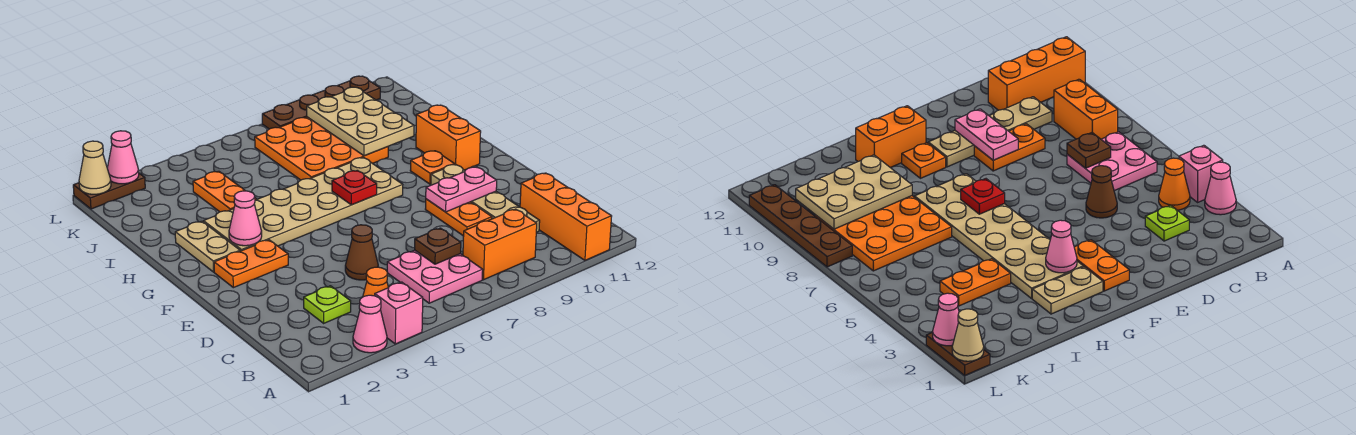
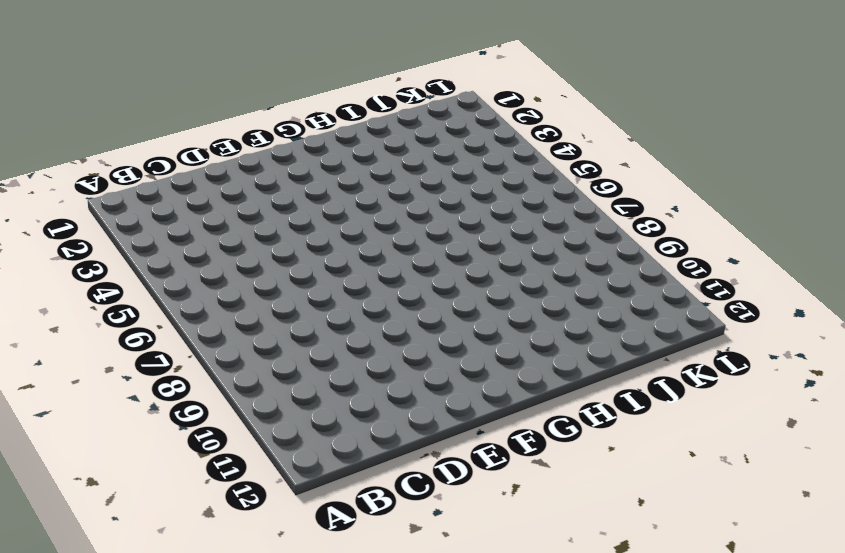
none -> pink 1x1 cone [353,295,387,353]
none -> pink 1x1 brick [375,282,423,344]
none -> orange 1x3 brick [520,173,612,260]

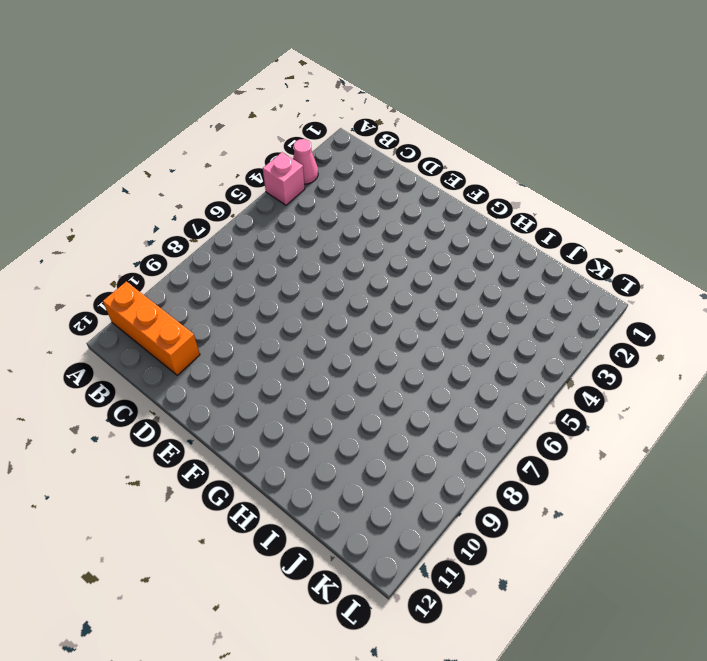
none -> orange 1x1 cone [363,267,388,297]
none -> pink 2x2 plate [387,250,483,303]
none -> orange 1x2 brick [463,209,537,280]

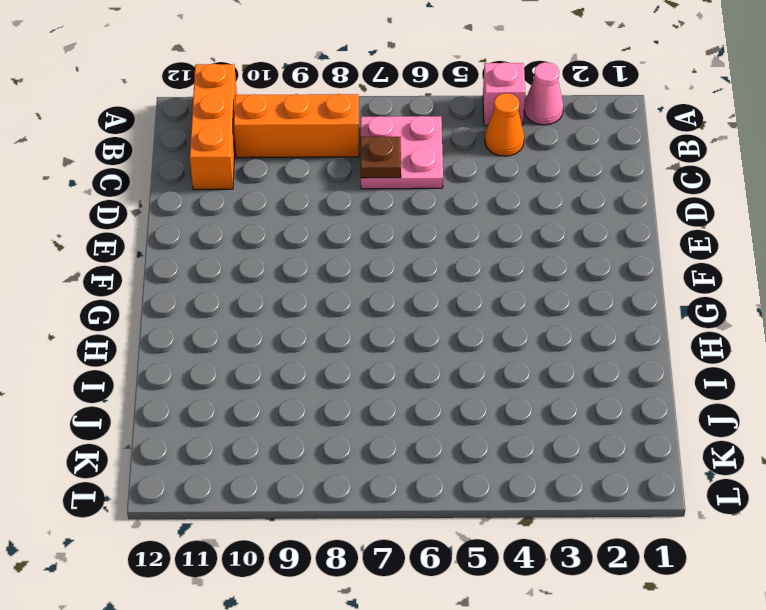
orange 1x3 brick [234,94,359,157] -> orange 1x2 brick [463,209,537,280]
none -> lime 1x1 plate [304,286,351,323]
none -> tan 1x4 plate [431,164,540,232]
none -> brown 1x1 cone [345,225,378,280]

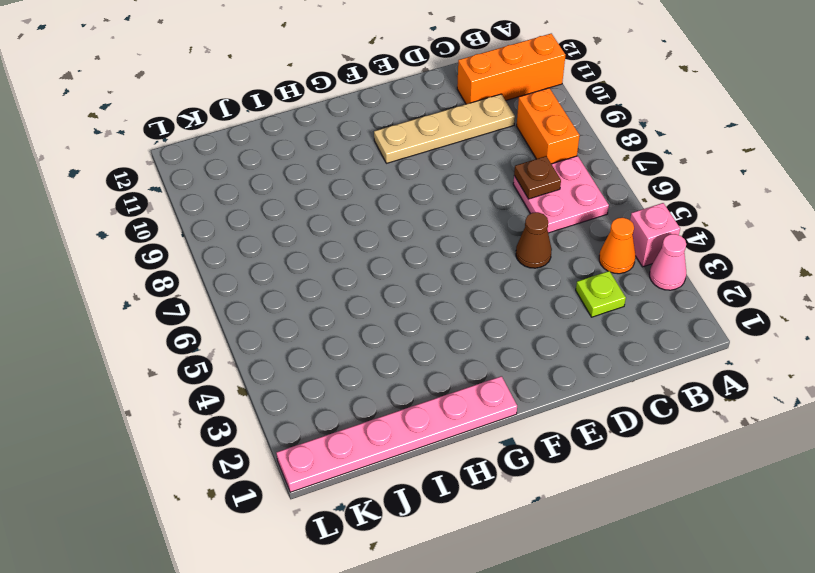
pink 1x6 plate [276,376,517,492] -> brown 1x2 plate [73,173,145,209]
none -> orange 1x2 plate [425,199,492,236]
none -> orange 1x2 plate [214,240,288,288]
none -> tan 1x2 plate [175,221,240,272]

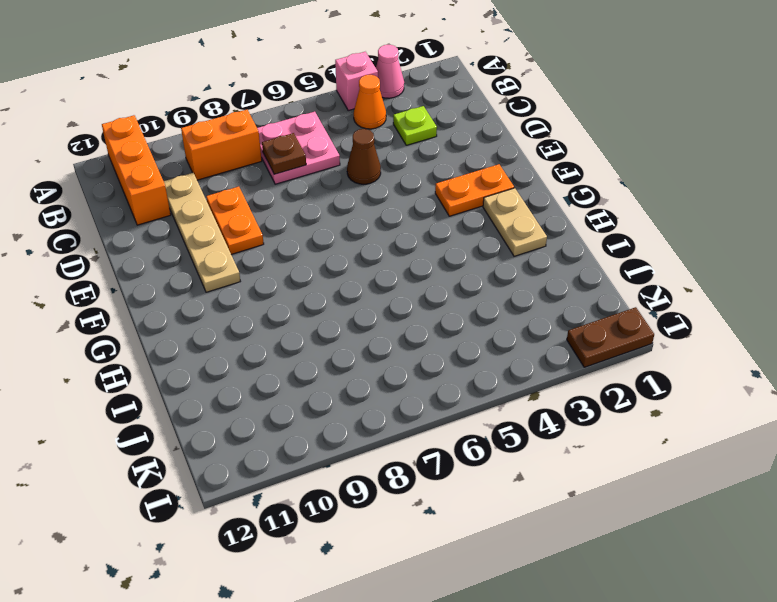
none -> tan 2x6 plate [203,158,403,251]
none -> orange 1x1 plate [410,151,454,184]
none -> orange 1x2 brick [416,105,481,170]

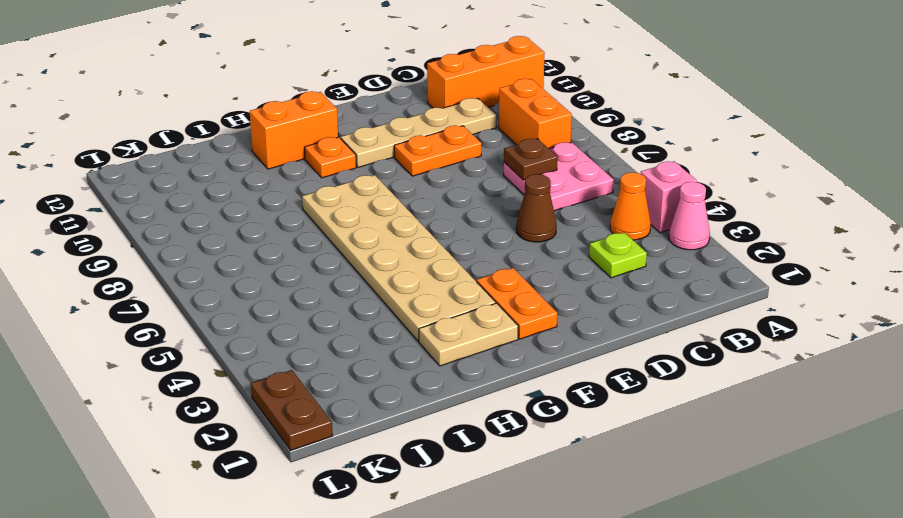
none -> orange 1x2 plate [193,171,256,212]
none -> orange 3x3 plate [255,117,388,180]
none -> brown 1x4 plate [262,76,380,129]

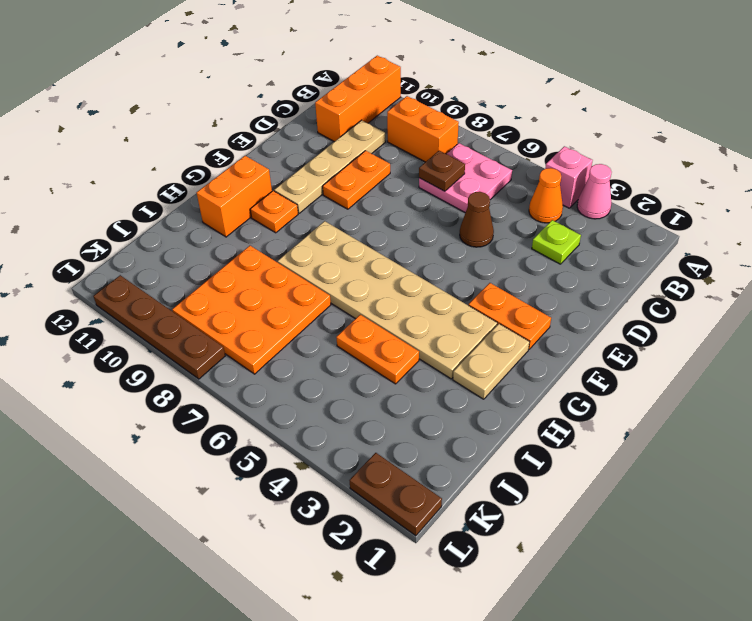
orange 1x2 plate [336,315,419,384] -> orange 1x2 plate turned to [193,171,256,212]
none -> pink 1x2 plate [426,167,497,212]
none -> pink 1x1 cone [229,191,262,246]
none -> red 1x1 plate [332,170,377,205]

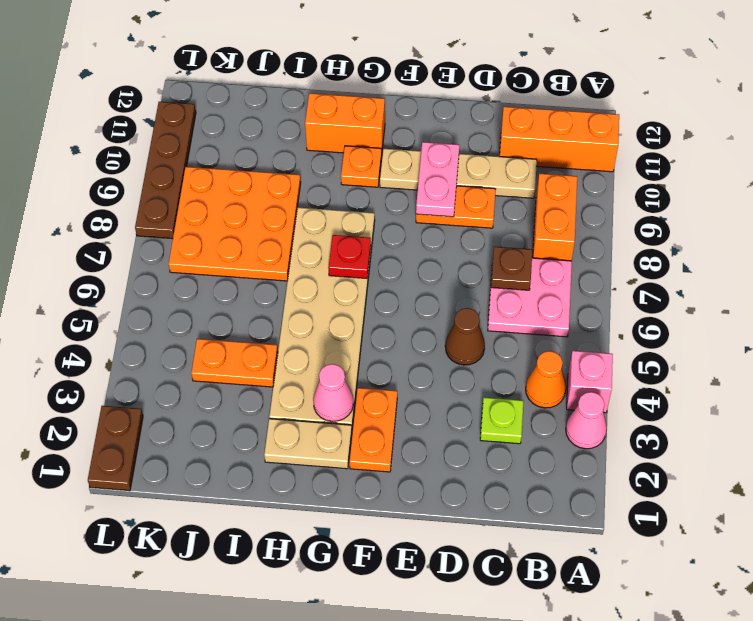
none -> tan 2x3 plate [307,87,414,156]
none -> tan 1x1 cone [79,141,111,194]
none -> pink 1x1 cone [107,131,139,184]

